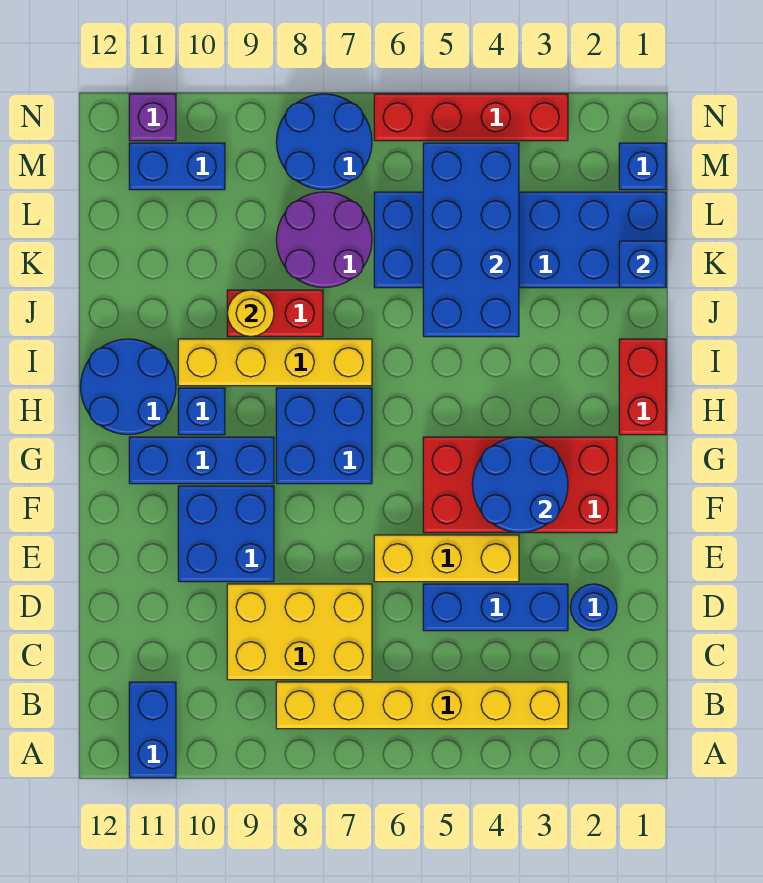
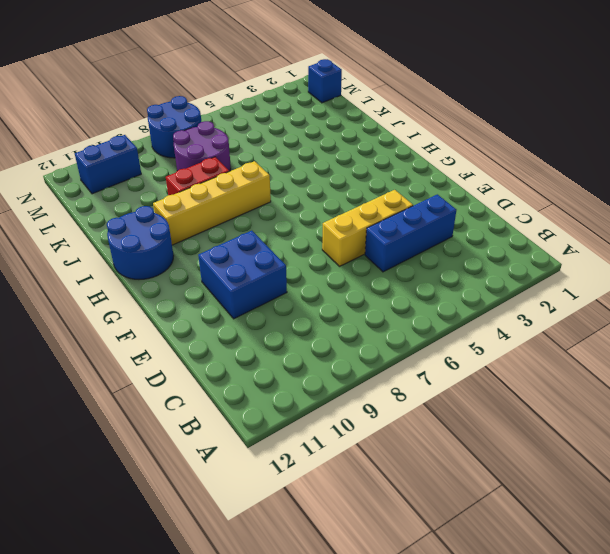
none -> blue 1x2 brick [129,682,176,778]
none -> yellow 1x6 brick [276,682,568,729]
none -> yellow 2x3 brick [227,584,372,680]

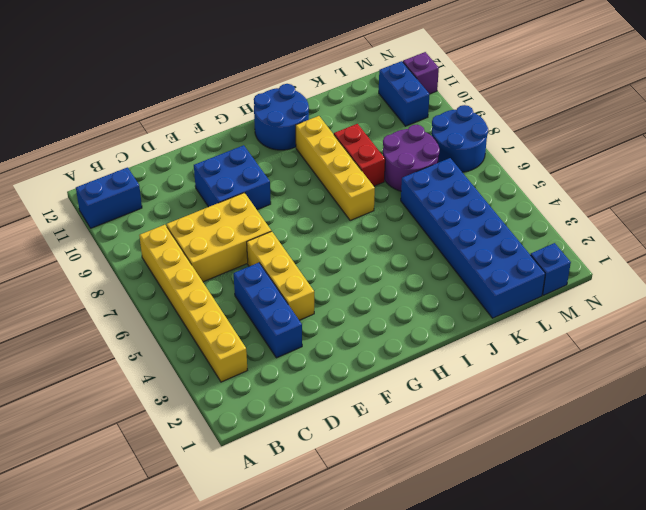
yellow 2x3 brick [167,193,271,282] -> yellow 2x3 brick turned to [227,584,372,680]
none -> blue 1x1 round brick [570,584,617,631]
none -> red 2x4 brick [423,437,617,533]
none -> blue 2x2 brick [276,388,372,484]

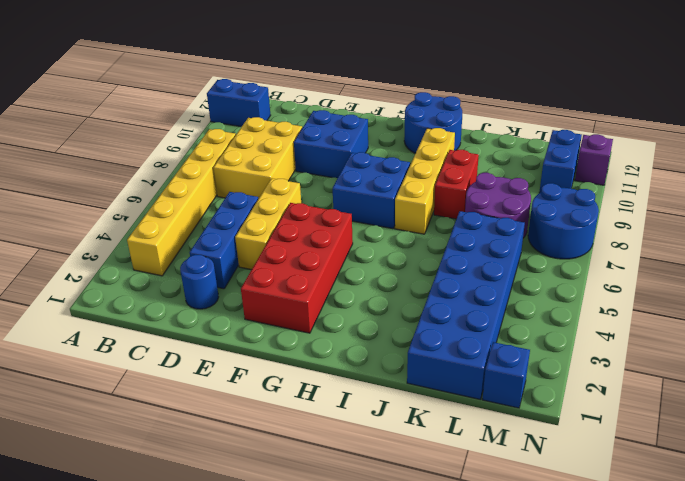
none -> blue 1x3 brick [129,437,274,484]
none -> red 1x2 brick [619,339,666,435]
none -> blue 1x1 brick [178,388,225,435]

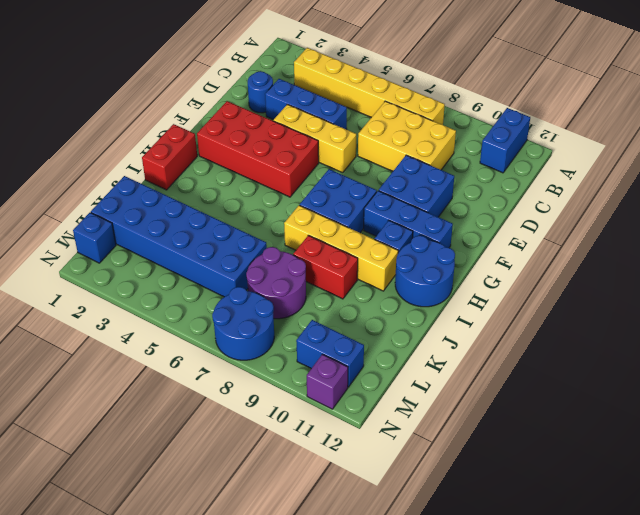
none -> red 1x4 brick [374,94,568,141]
none -> blue 2x2 round brick [472,437,568,533]
none -> blue 2x4 brick [423,143,519,337]

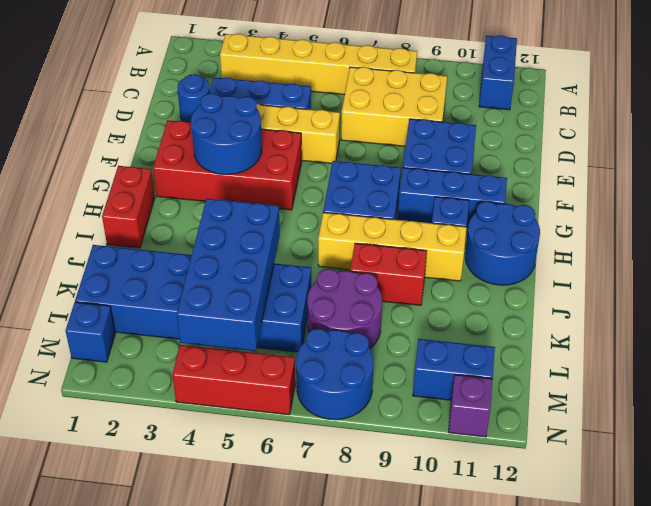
red 1x3 brick [172,345,295,415] -> red 1x4 brick [374,94,568,141]
none -> yellow 1x1 round brick [227,290,274,337]
none -> blue 1x1 brick [619,241,666,288]

